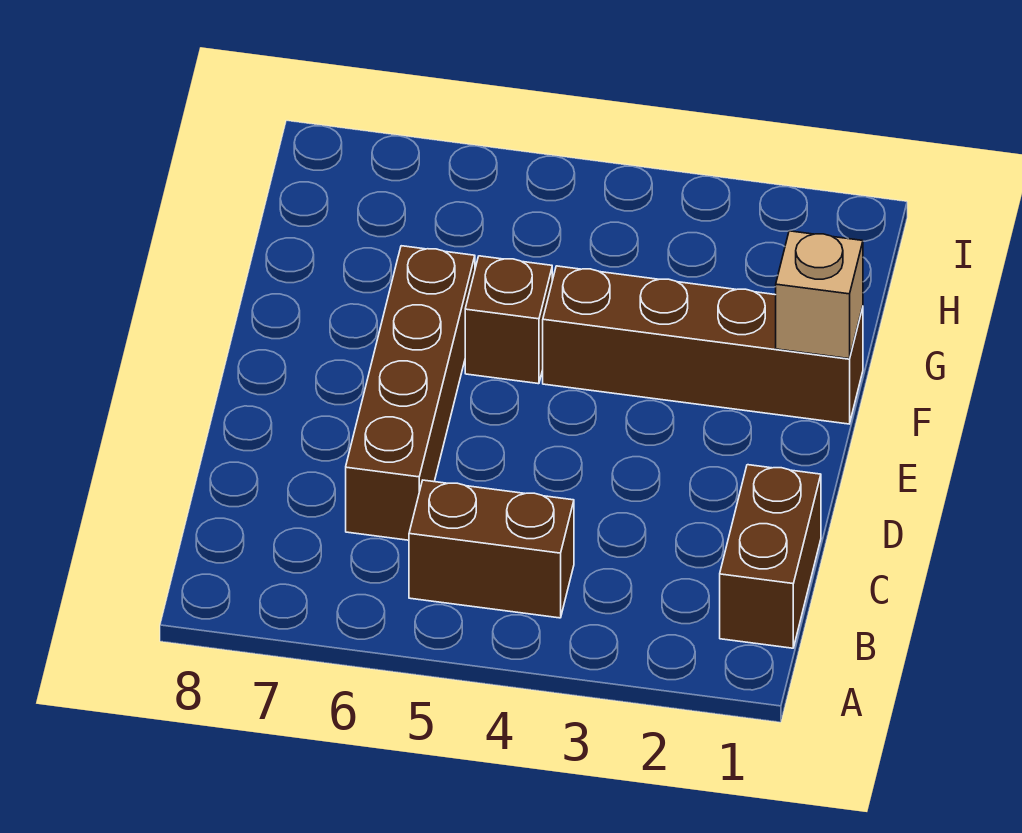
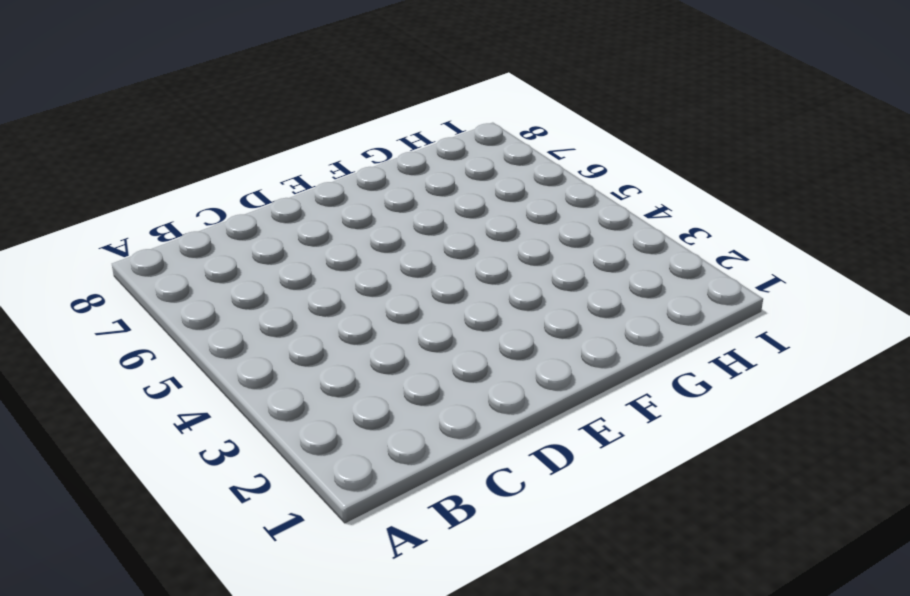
none -> brown 1x2 brick [720,465,821,648]
none -> brown 1x2 brick [409,480,574,618]

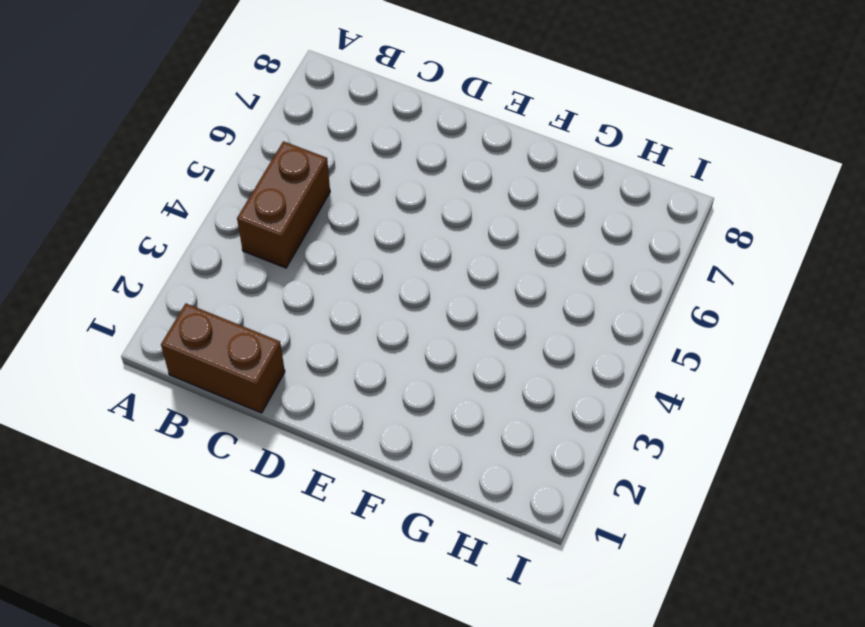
none -> brown 1x4 brick [346,246,475,540]
none -> brown 1x4 brick [543,266,863,424]

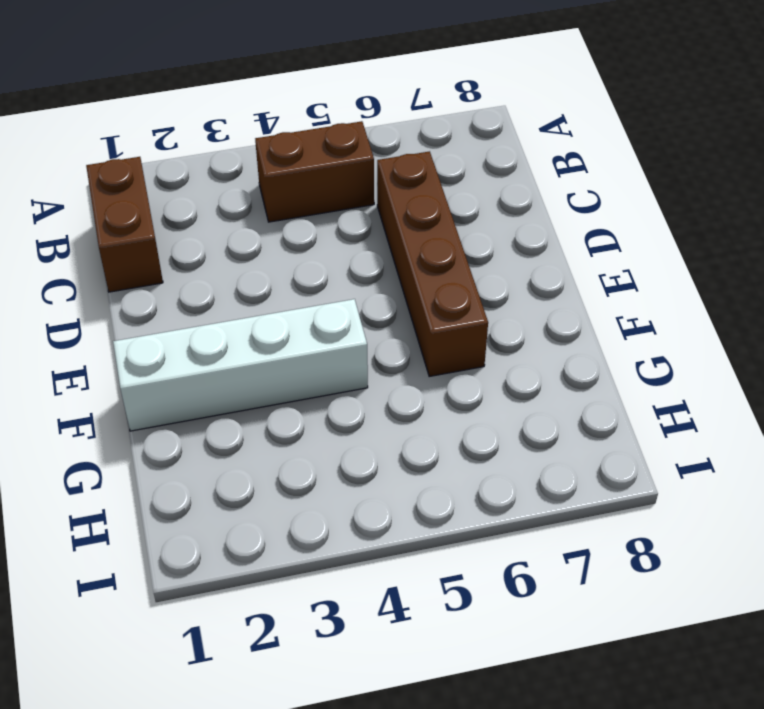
white 1x4 brick [113,299,368,431] -> brown 1x4 brick [543,266,863,424]
none -> brown 1x1 brick [465,256,552,384]
none -> tan 1x1 brick [776,231,863,359]

